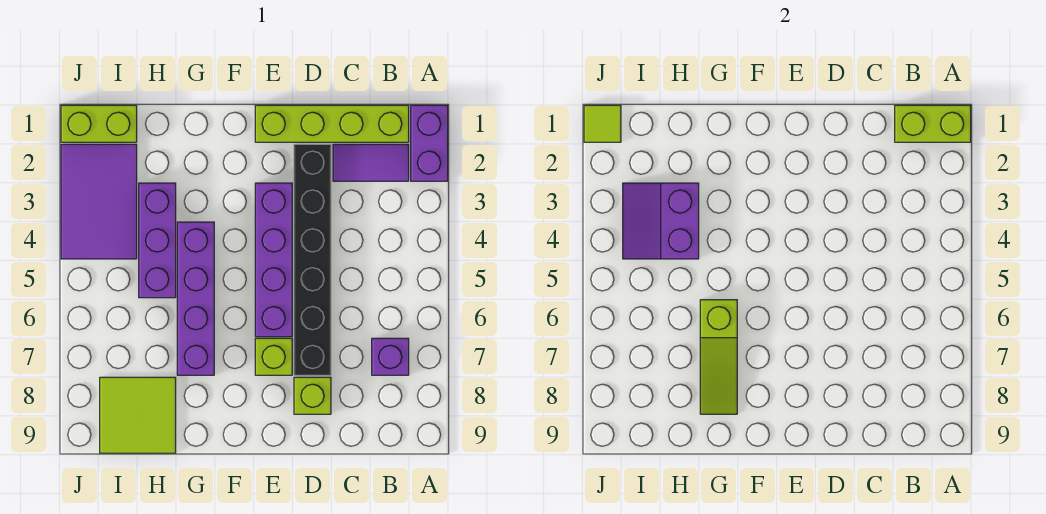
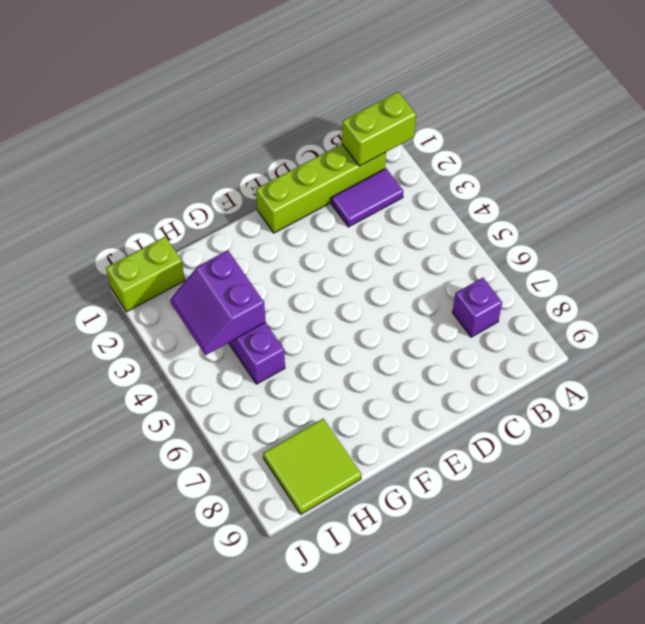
none -> purple 1x2 brick [411,105,448,181]
none -> black 1x6 brick [294,144,331,375]
none -> lime 1x1 brick [294,377,331,414]

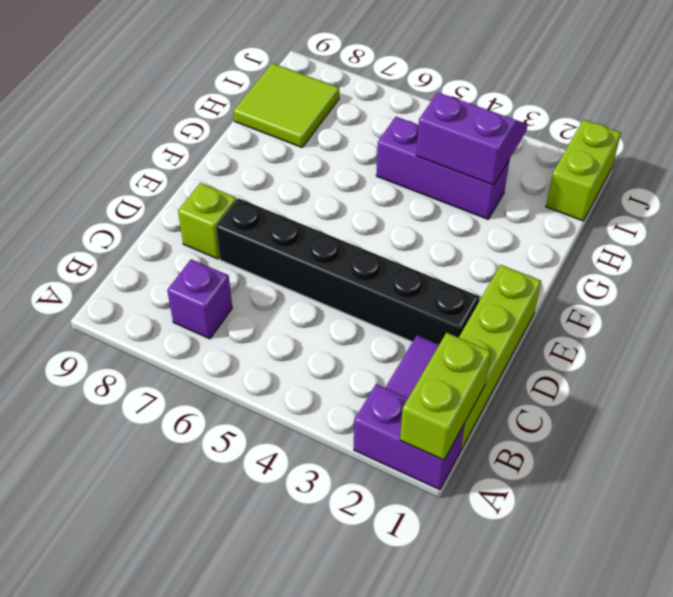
none -> purple 1x4 brick [255,183,292,337]
none -> lime 1x1 brick [255,338,292,375]
none -> purple 1x4 brick [177,222,214,375]

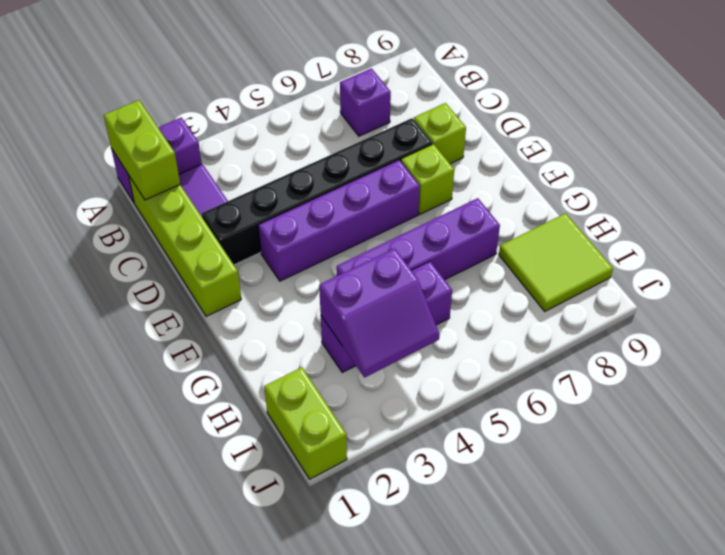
none -> purple 2x3 tile [61,144,137,259]
none -> lime 1x3 slope [700,300,737,414]
none -> lime 1x1 tile [584,105,621,142]

